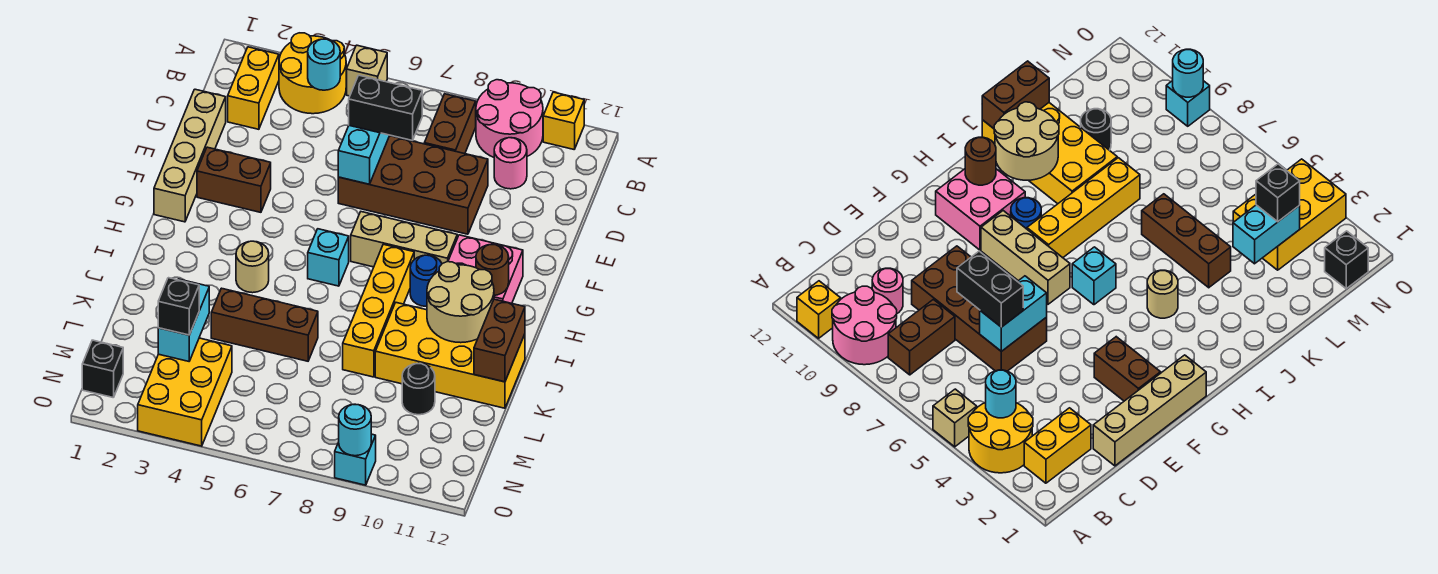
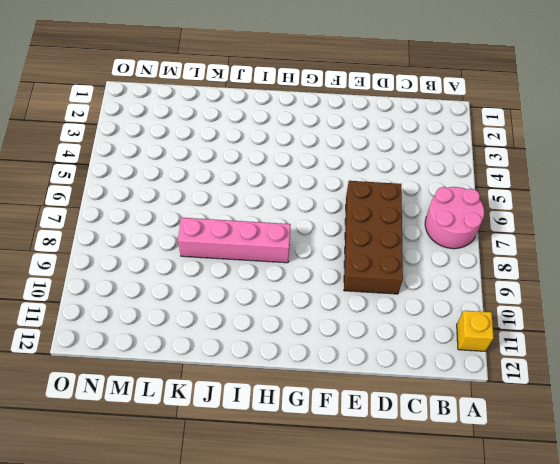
pink 2x2 round brick [425,187,484,249] -> pink 2x2 round brick moved to [476,80,543,157]
pink 1x4 brick [178,218,291,263] -> yellow 1x4 brick [343,244,414,377]
none -> yellow 2x2 round brick [279,33,347,114]
none -> tan 1x1 brick [347,45,387,96]
none -> yellow 1x2 brick [228,47,279,129]
none -> brown 1x2 brick [424,94,476,154]

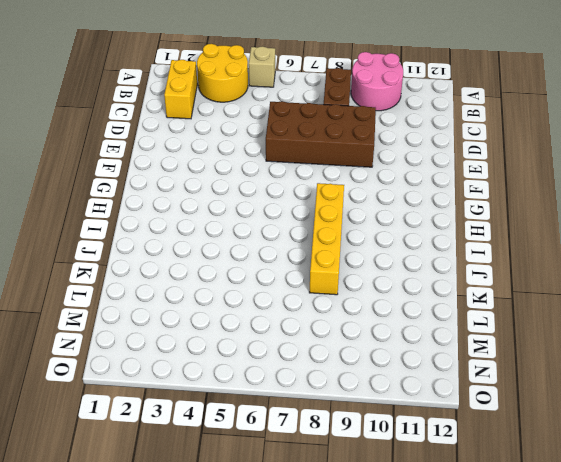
none -> yellow 1x1 brick [543,92,584,149]
none -> pink 1x1 round brick [494,138,527,189]
none -> tan 1x4 brick [154,89,226,222]
none -> brown 1x2 brick [197,147,271,212]

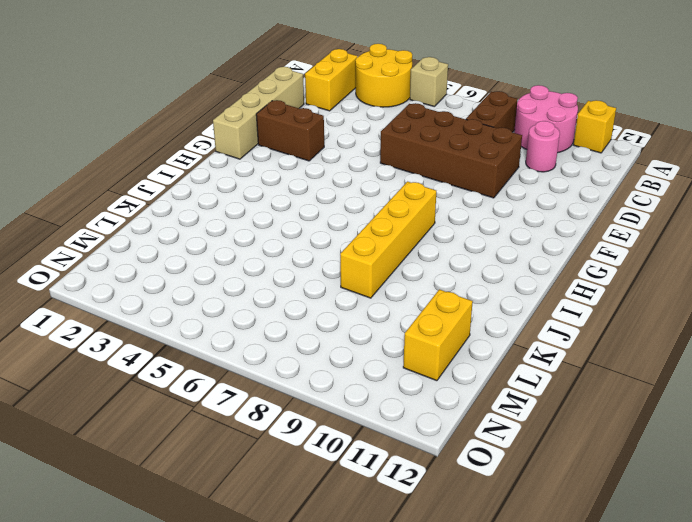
yellow 1x2 brick [403,289,473,381] -> none
none -> tan 1x3 brick [351,212,457,267]
none -> pink 2x2 brick [448,235,523,303]
none -> cyan 1x1 brick [308,229,349,286]
none -> blue 1x1 round brick [410,255,442,307]

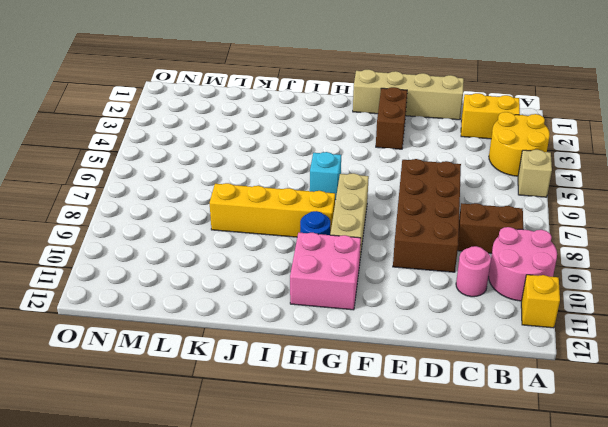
none -> tan 1x1 round brick [236,241,269,293]
none -> yellow 2x4 brick [375,303,525,408]
none -> brown 1x3 brick [211,288,318,361]
none -> black 1x1 round brick [402,364,435,415]

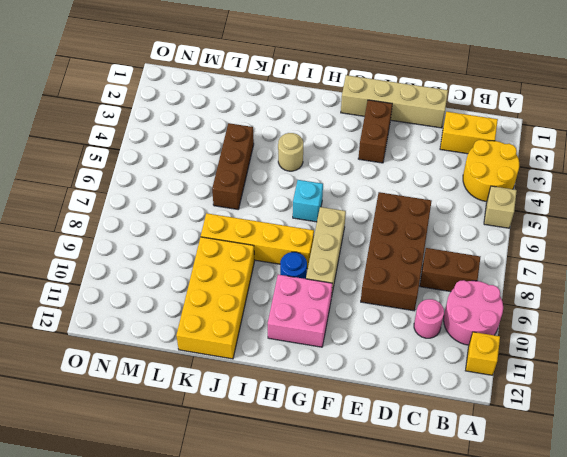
none -> black 1x1 round brick [402,364,435,415]
none -> yellow 2x3 brick [138,338,232,446]
none -> black 1x1 brick [82,340,123,398]
none -> cyan 1x1 brick [335,434,376,485]

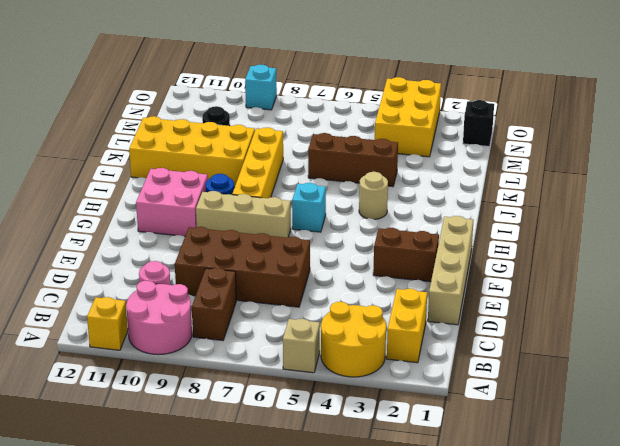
none -> cyan 1x1 round brick [308,39,340,90]
none -> cyan 1x2 brick [338,126,390,184]
none -> brown 1x1 round brick [476,244,509,295]
none -> tan 2x2 round brick [427,262,494,343]

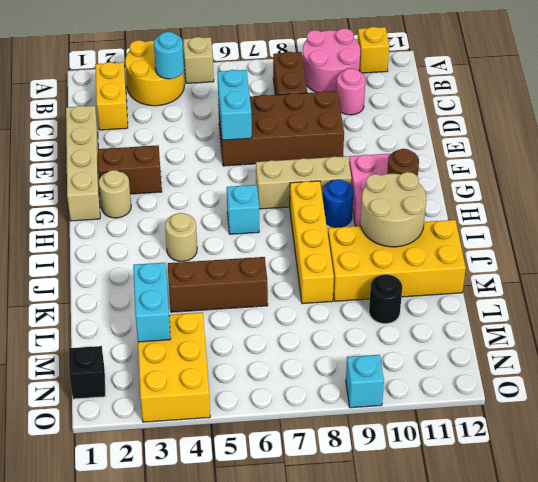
tan 1x1 round brick [99,170,131,218] -> none
none -> brown 1x2 brick [474,299,525,382]
none -> cyan 1x1 round brick [339,404,371,456]
none -> black 1x2 brick [349,75,422,140]
none -> black 1x1 brick [158,278,199,335]

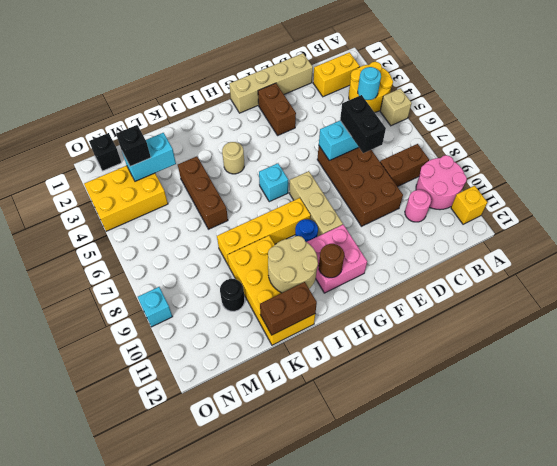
none -> cyan 1x1 round brick [339,404,371,456]

